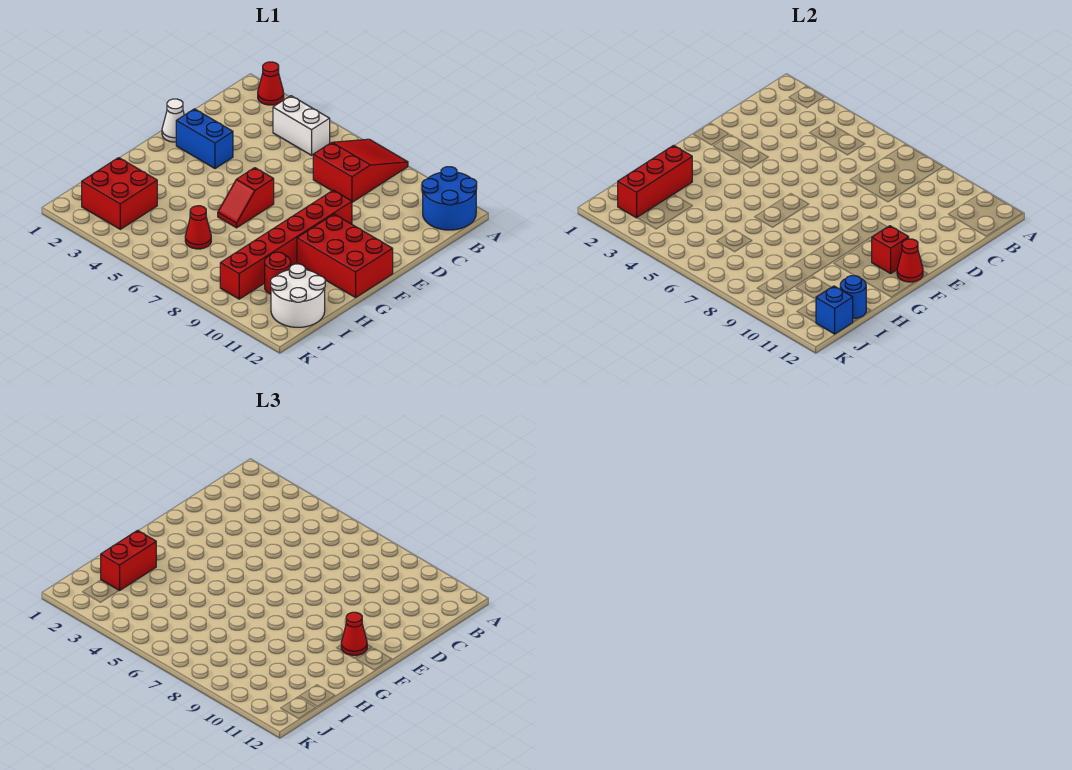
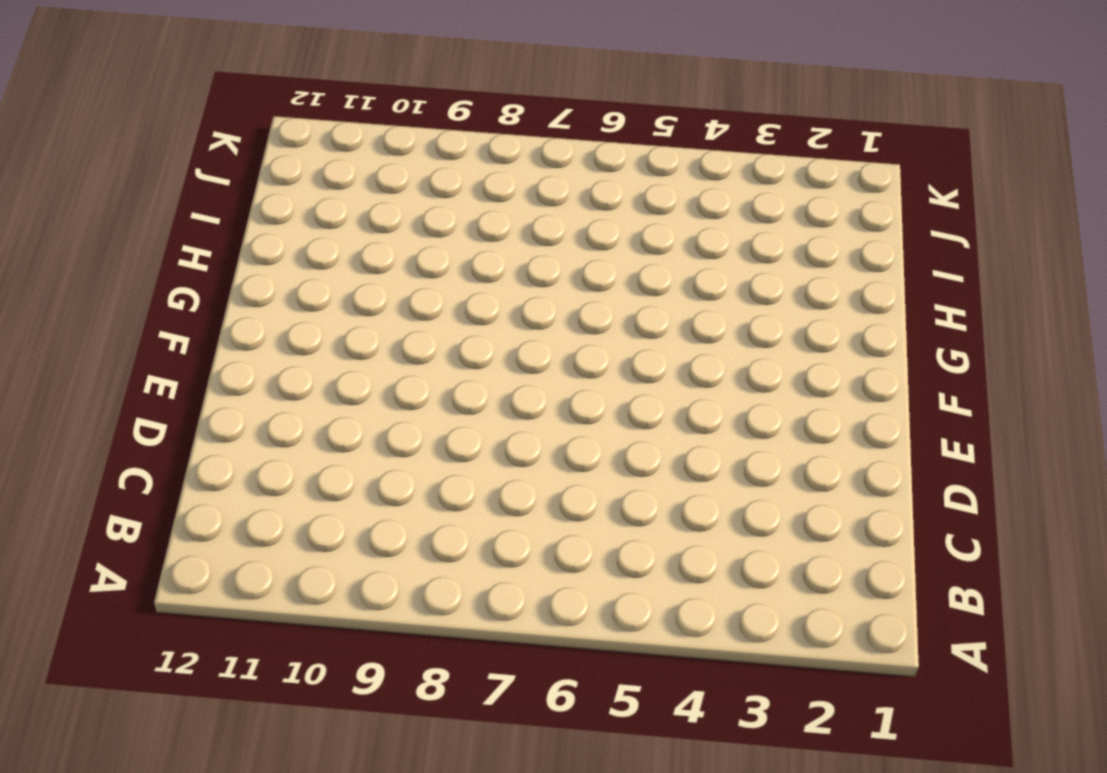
none -> red 1x1 cone [258,62,284,105]
none -> red 2x3 slope [313,139,408,202]
none -> blue 2x2 round brick [422,167,477,230]

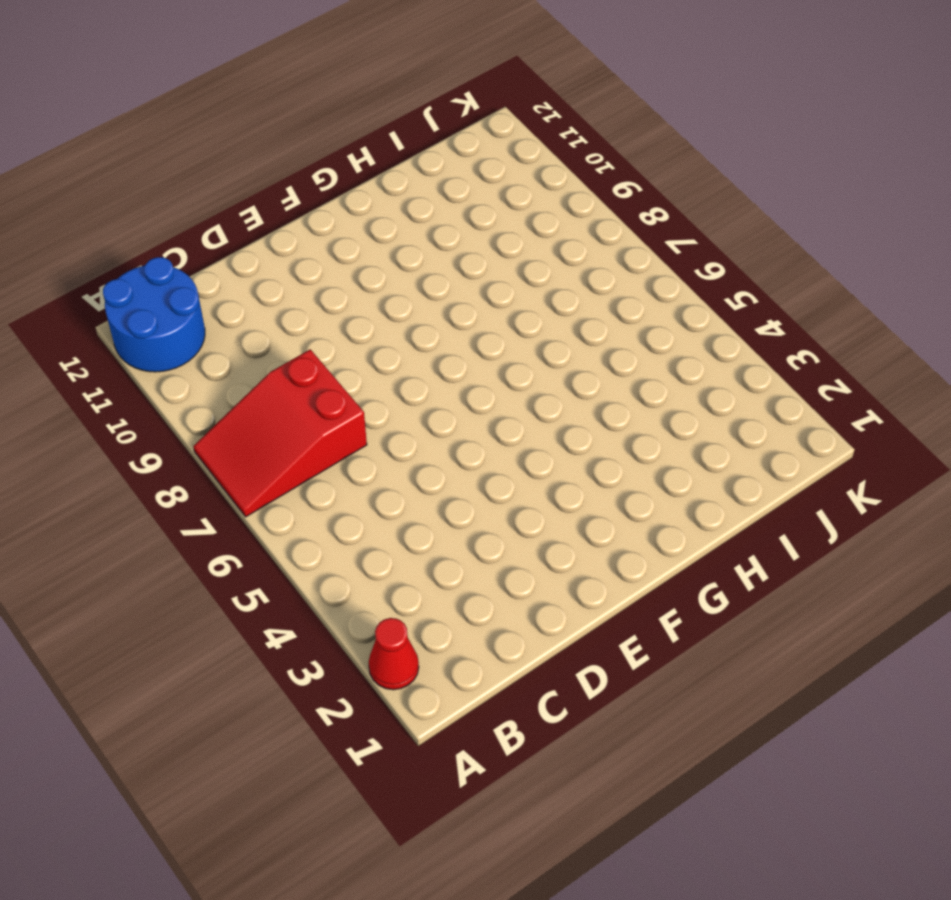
none -> white 1x2 brick [273,96,330,155]
none -> white 1x1 cone [162,99,184,142]
none -> blue 1x2 brick [176,109,233,169]

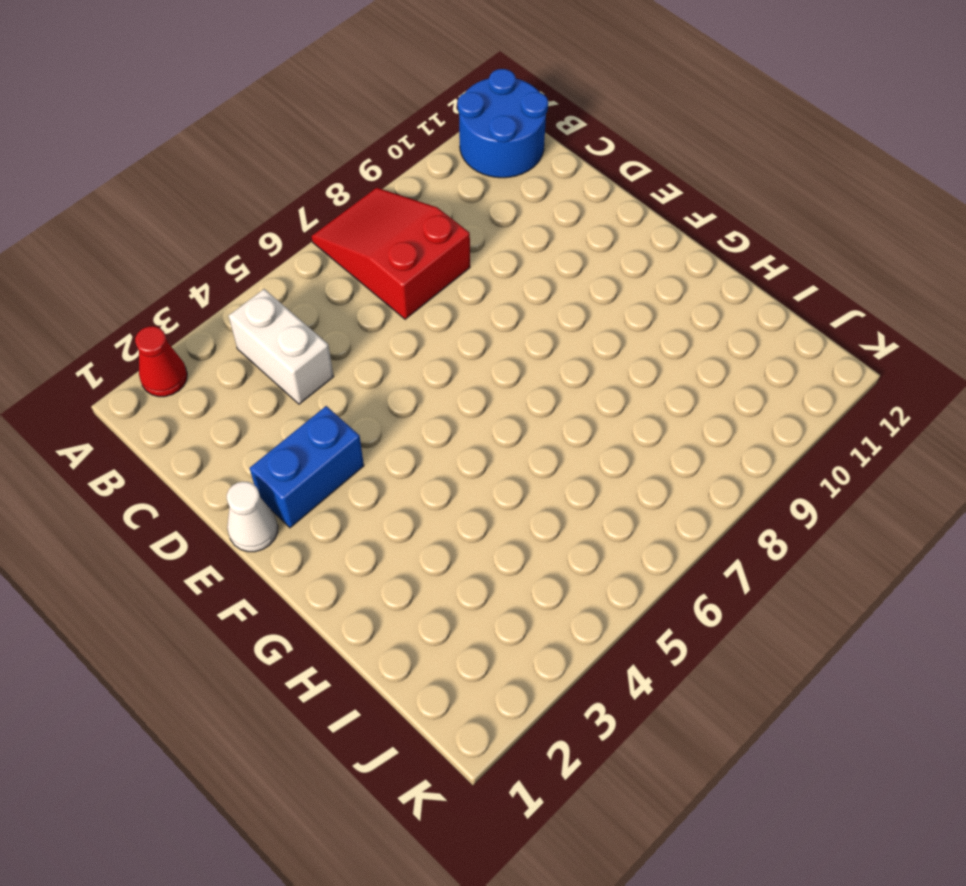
white 1x2 brick [229,289,334,404] -> white 1x2 brick turned to [273,96,330,155]
none -> red 1x6 brick [220,190,352,299]
none -> red 1x2 slope [218,168,274,228]
none -> red 2x3 brick [297,214,393,298]

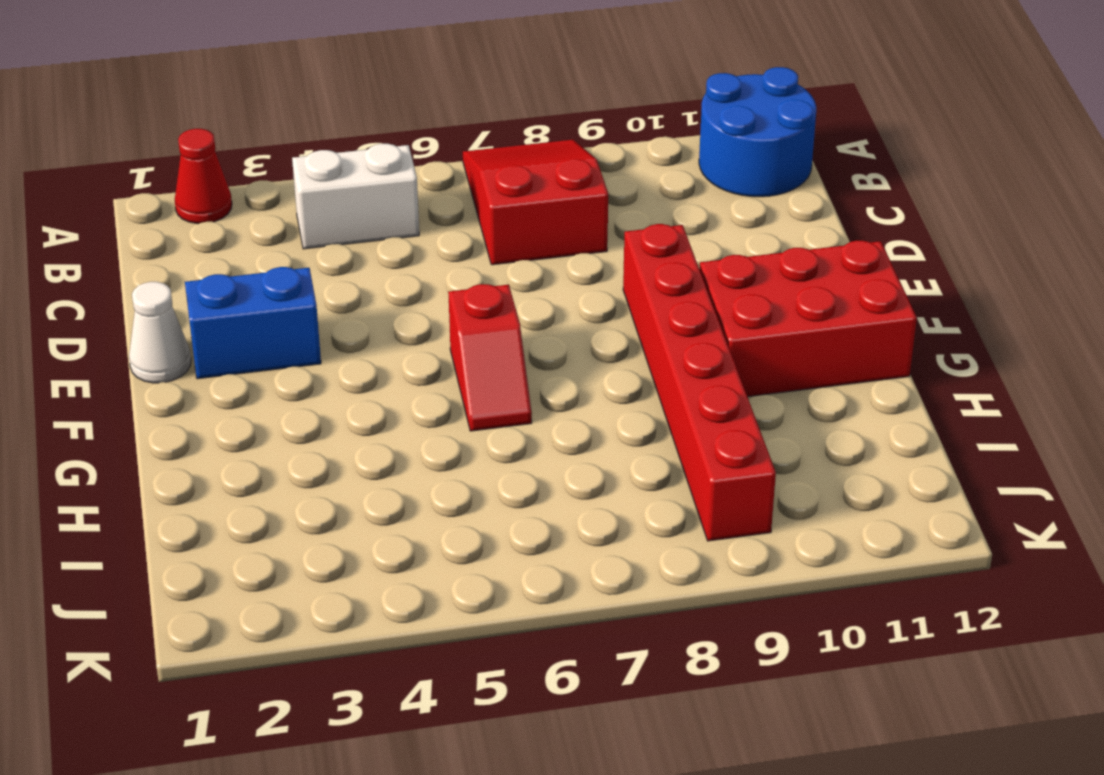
none -> red 2x2 brick [82,158,157,229]
none -> red 1x1 cone [185,206,211,249]
none -> red 1x1 round brick [265,252,291,294]

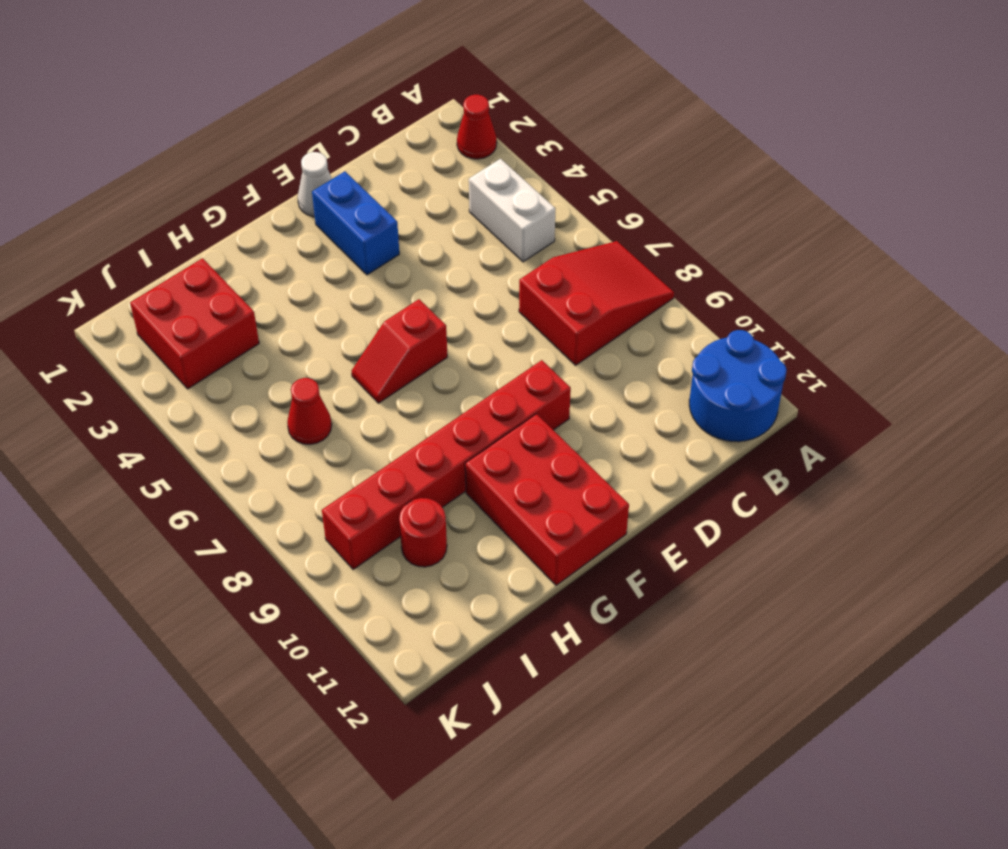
none -> white 2x2 round brick [271,264,325,327]
none -> red 1x1 brick [872,226,909,273]
none -> red 1x1 cone [897,239,923,282]

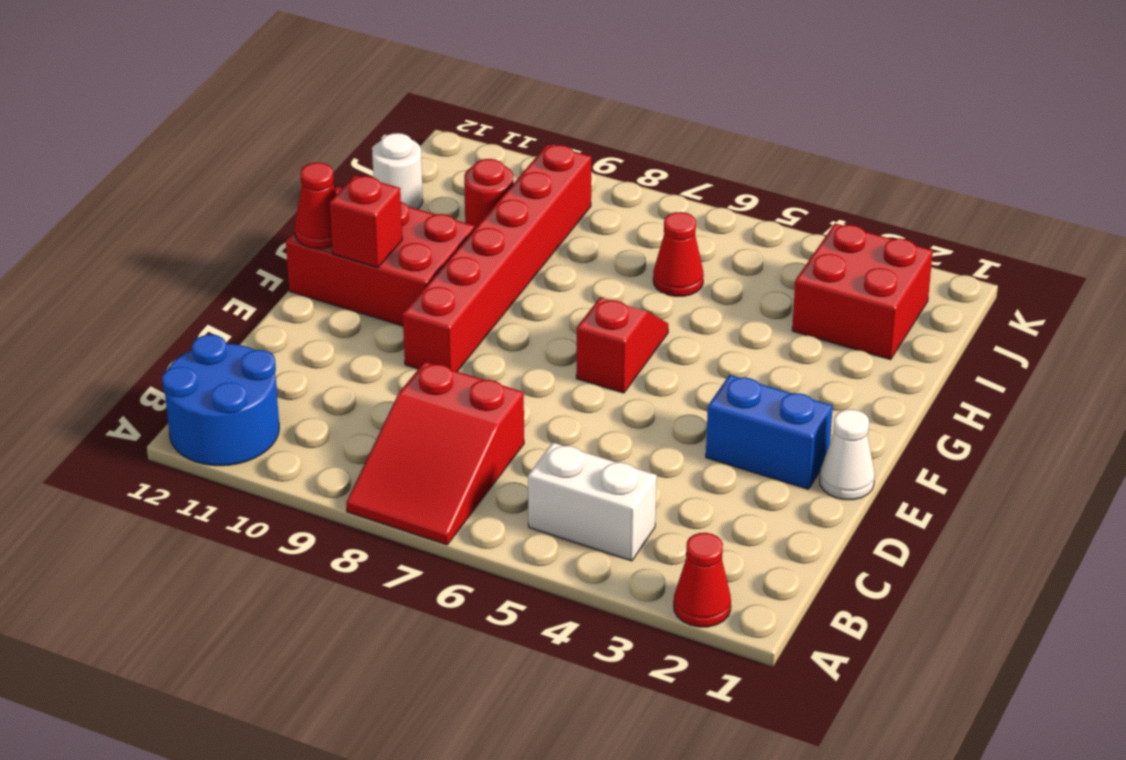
white 1x1 round brick [372,133,423,209] -> white 2x2 round brick [271,264,325,327]
none -> red 1x3 brick [618,145,692,218]
none -> blue 1x1 round brick [840,276,866,318]
none -> blue 1x1 brick [816,286,853,334]

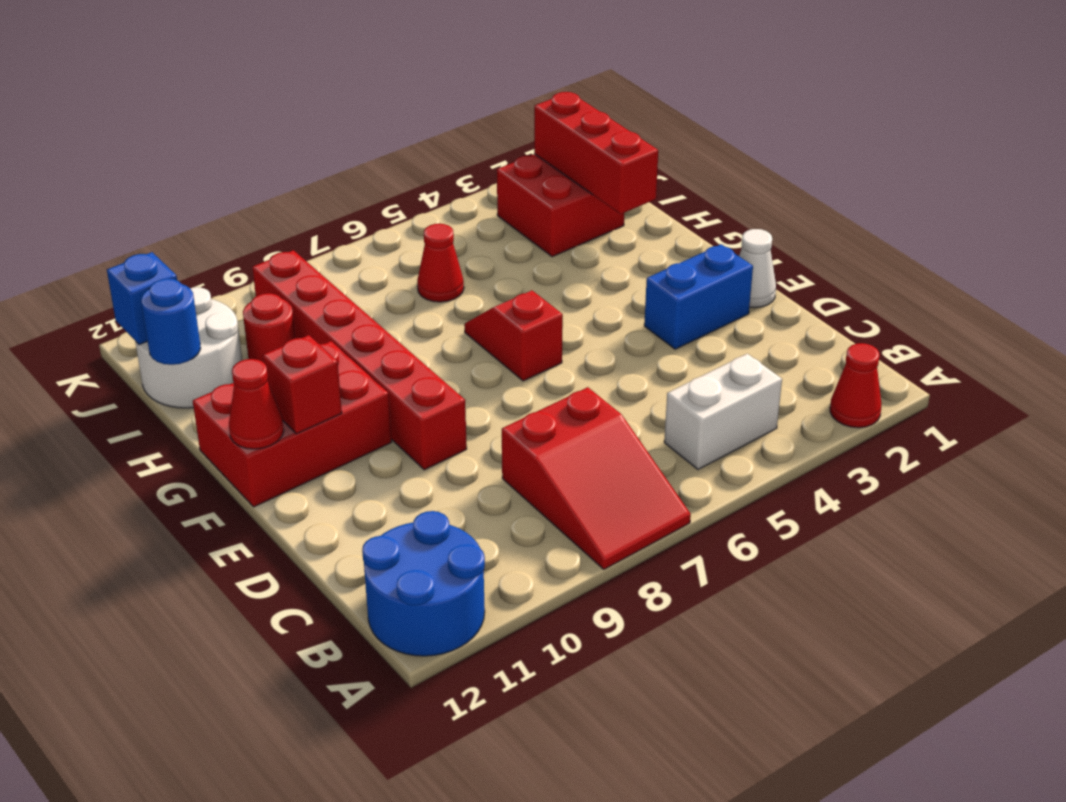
none -> red 1x1 cone [341,612,367,655]
none -> red 1x2 brick [101,530,156,591]

